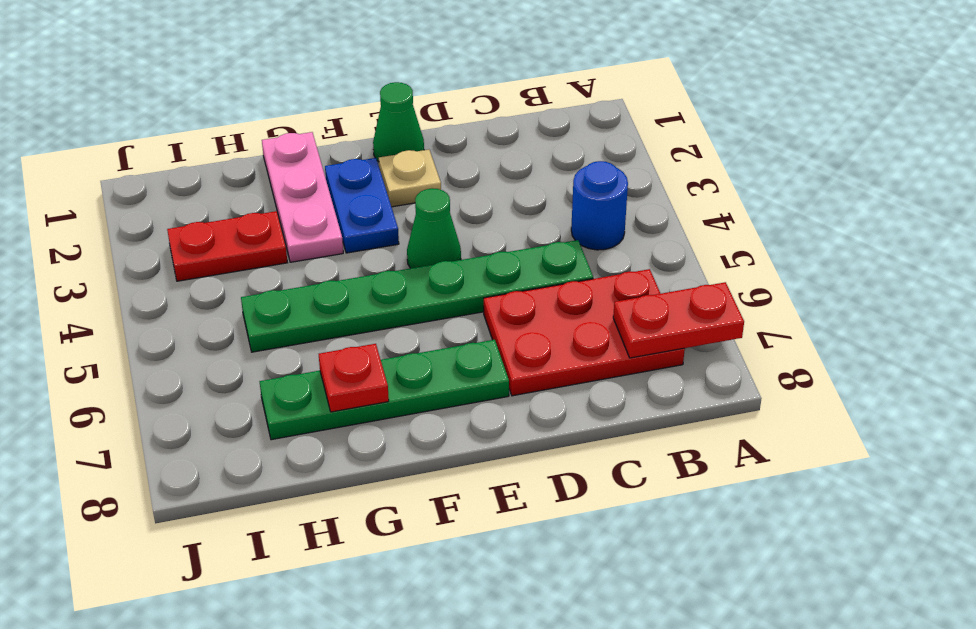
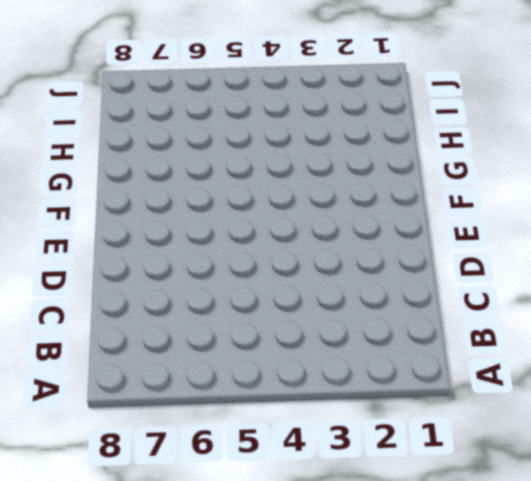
none -> blue 1x1 round brick [571,161,628,250]
none -> red 2x3 plate [484,269,685,396]
none -> green 1x6 plate [241,240,593,352]

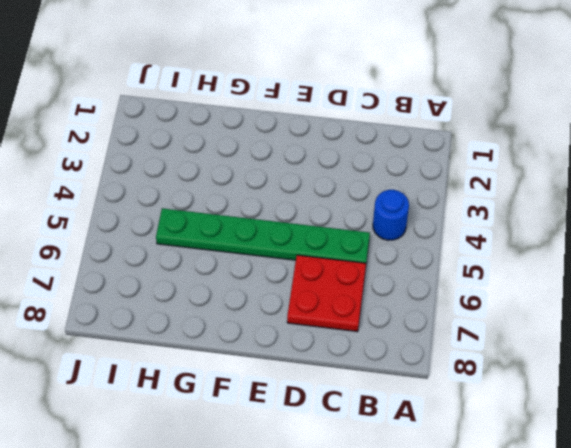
red 2x2 plate [287,255,366,332] -> red 2x3 plate [484,269,685,396]
none -> green 1x1 cone [373,82,424,162]
none -> tan 1x1 plate [379,150,441,207]
none -> green 1x1 cone [407,188,461,268]

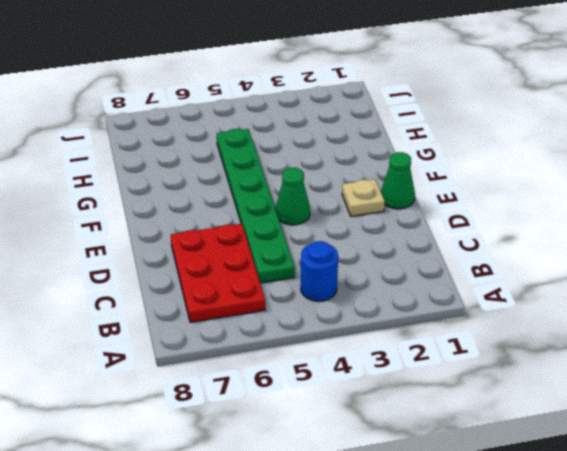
none -> green 1x4 plate [260,340,509,440]
none -> blue 1x2 plate [325,158,399,253]
none -> pink 1x3 plate [262,132,343,262]

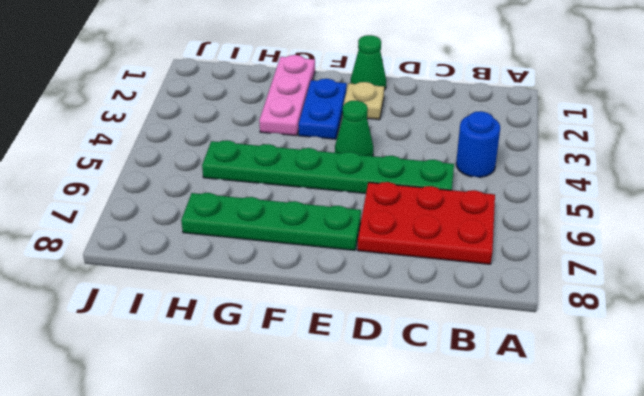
none -> red 1x2 plate [167,211,287,281]
none -> red 1x2 plate [613,282,744,358]
none -> red 1x1 plate [319,344,389,412]

